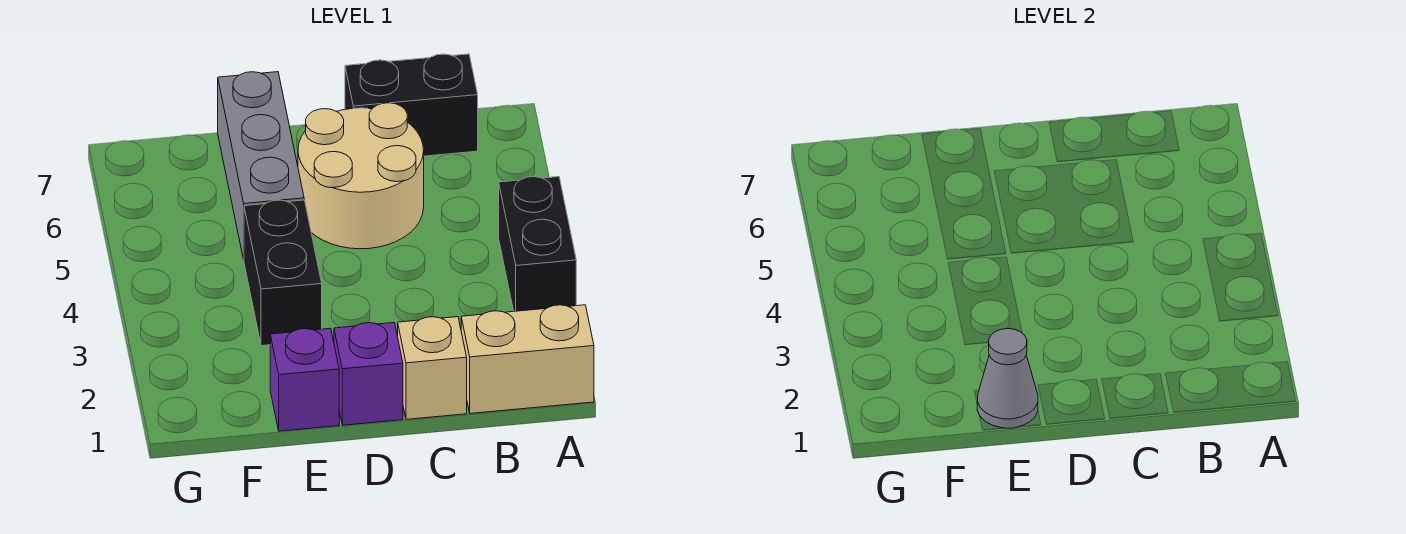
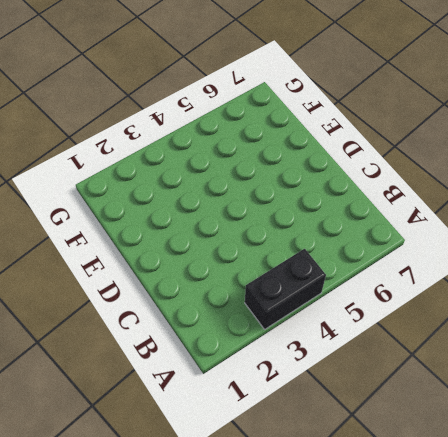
none -> tan 1x2 brick [461,305,594,414]
none -> black 1x2 brick [345,54,478,156]

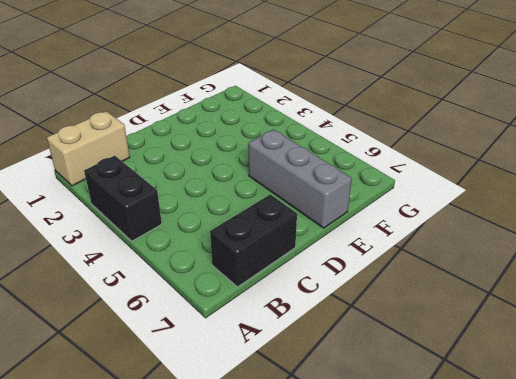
none -> tan 1x1 brick [398,317,467,419]
none -> tan 2x2 round brick [298,103,424,249]

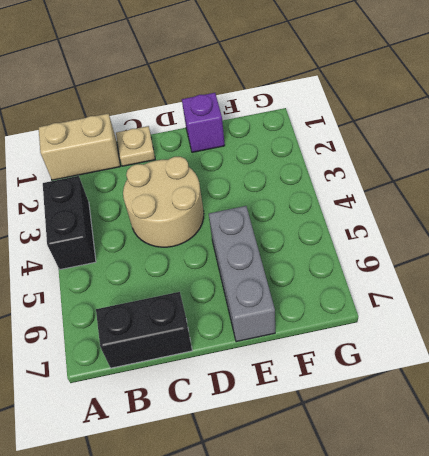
tan 1x1 plate [116,126,155,166] -> tan 1x1 brick [398,317,467,419]
tan 2x2 round brick [123,157,204,247] -> tan 2x2 round brick moved to [298,103,424,249]
none -> purple 1x1 brick [334,323,403,425]
none -> black 1x2 brick [244,200,322,346]

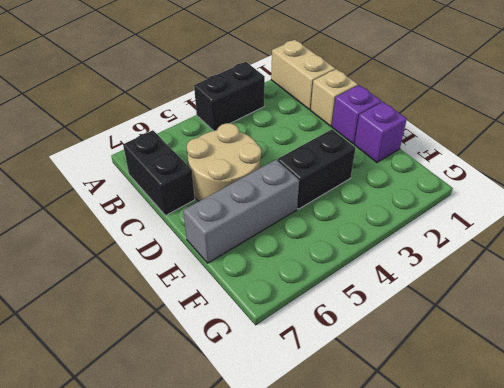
none -> grey 1x1 cone [977,329,1038,428]

